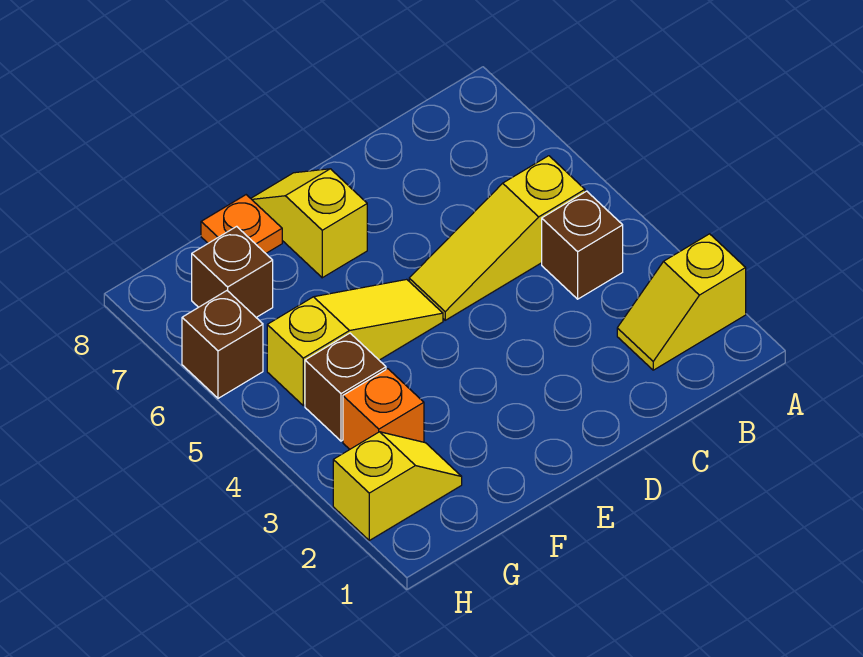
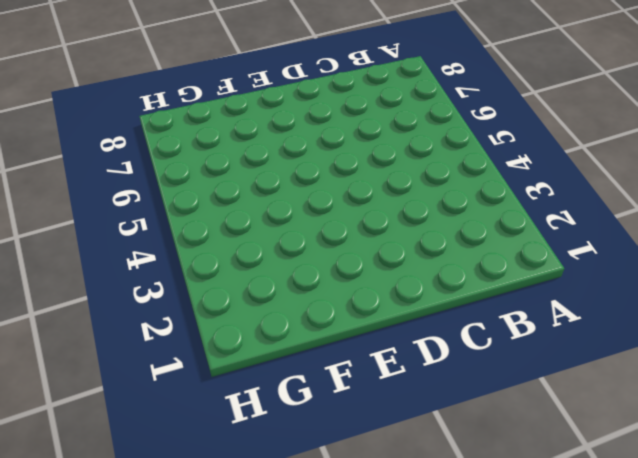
none -> yellow 1x2 slope [617,234,746,370]
none -> brown 1x1 brick [542,191,623,299]

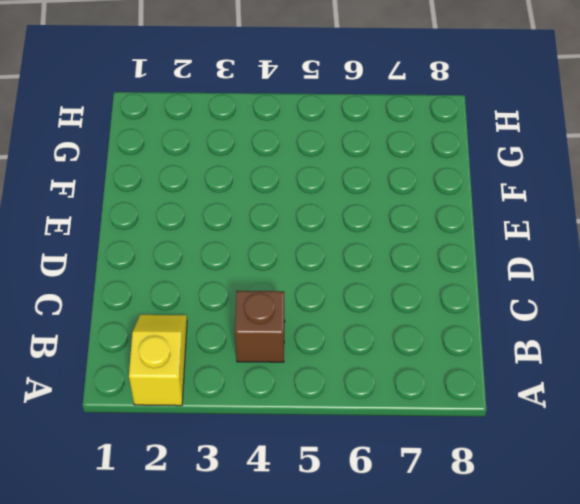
none -> yellow 1x3 slope [409,156,585,320]
none -> yellow 1x3 slope [267,279,443,405]

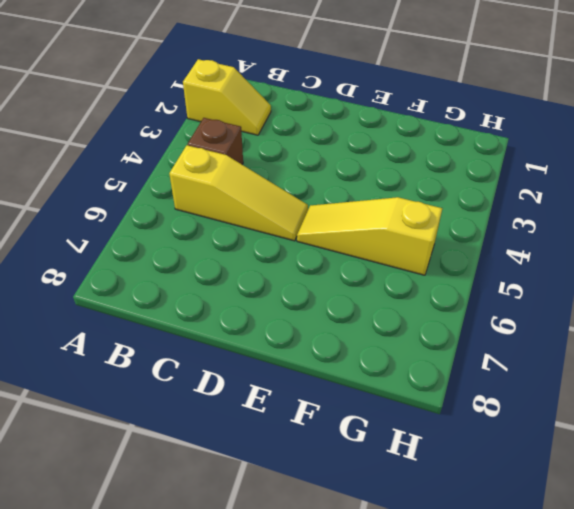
none -> yellow 1x2 slope [251,169,367,278]
none -> orange 1x1 plate [201,195,282,253]

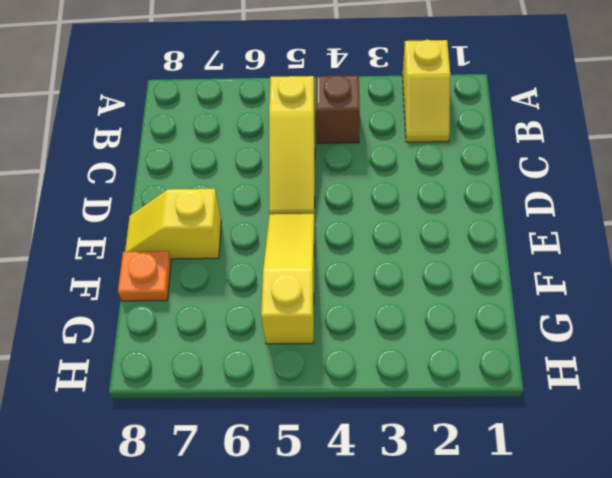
none -> yellow 1x2 slope [333,432,462,540]
none -> orange 1x1 brick [343,369,424,449]

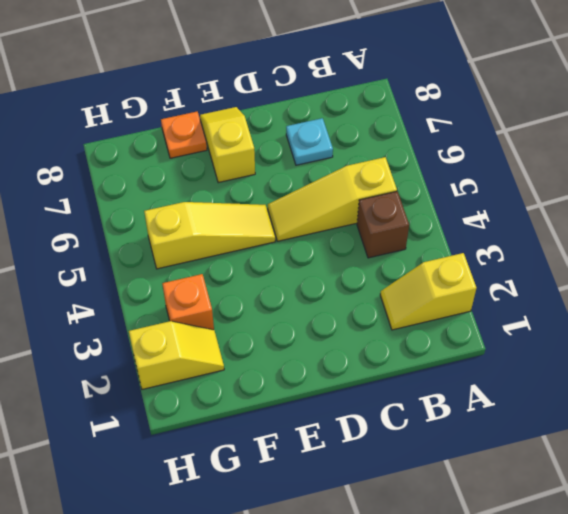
cyan 1x1 plate [286,118,333,165] -> none
none -> brown 1x1 brick [305,333,386,441]
none -> brown 1x1 brick [192,226,273,317]

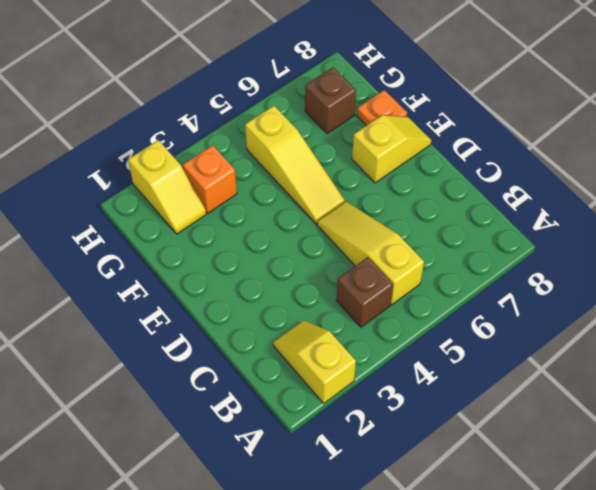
none -> brown 1x1 brick [305,333,386,441]
none -> brown 1x1 brick [182,291,263,398]

